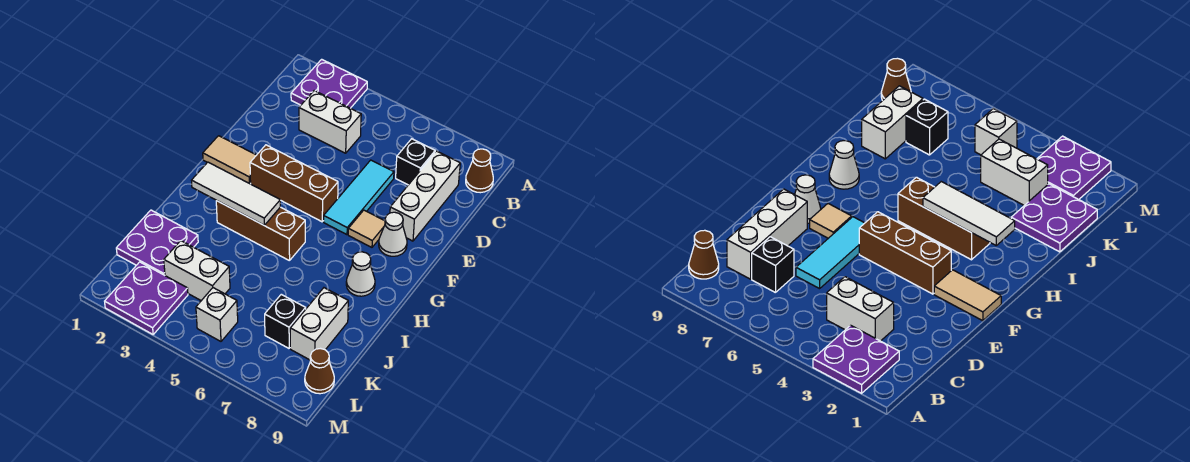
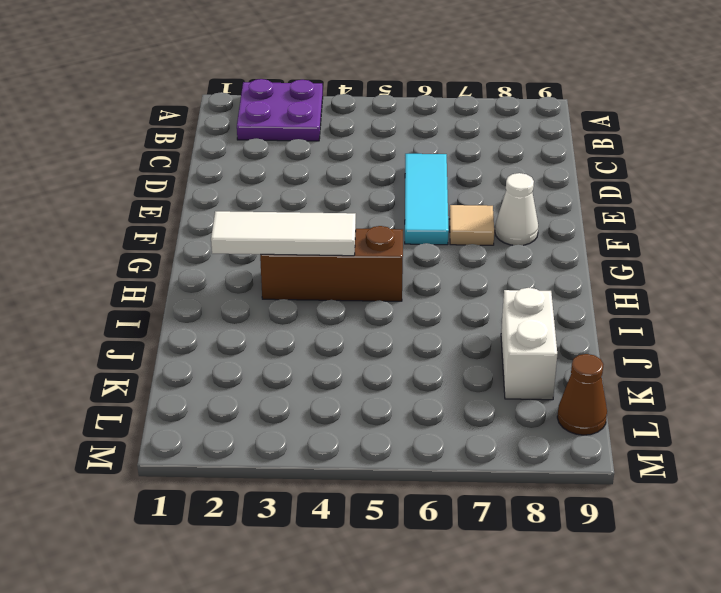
none -> brown 1x1 cone [466,149,493,193]
none -> white 1x2 brick [299,91,361,153]
none -> black 1x1 brick [396,139,435,185]

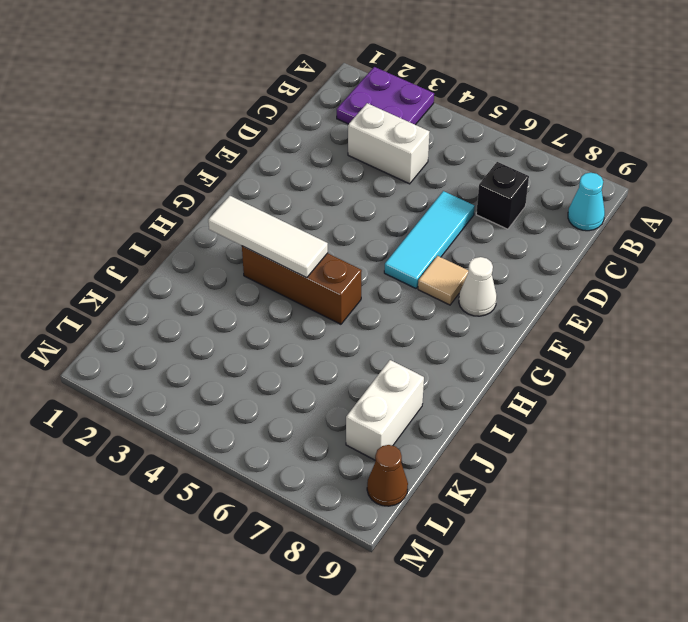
cyan 1x1 cone [568,173,605,231] -> brown 1x1 cone [466,149,493,193]
none -> white 1x3 brick [390,151,460,241]
none -> tan 1x2 tile [203,136,256,184]
none -> brown 1x3 brick [250,145,338,222]

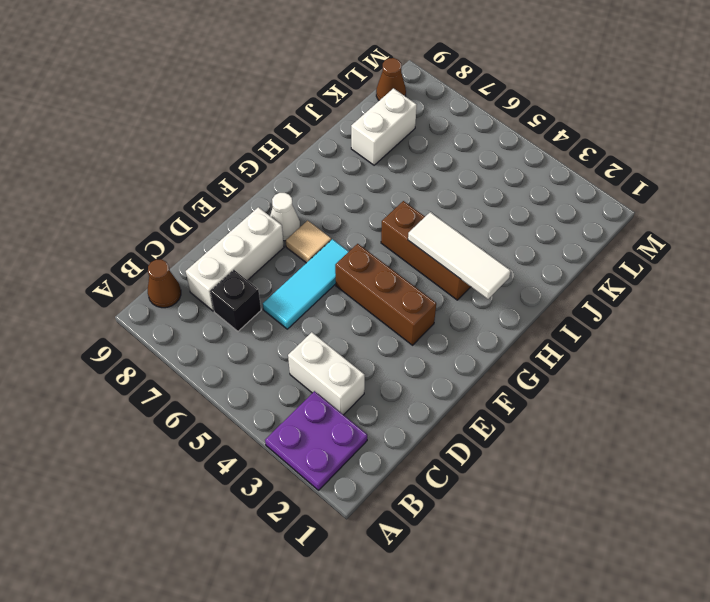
none -> tan 1x2 tile [203,136,256,184]
none -> white 1x1 cone [346,252,375,296]
none -> purple 2x2 plate [116,210,198,275]

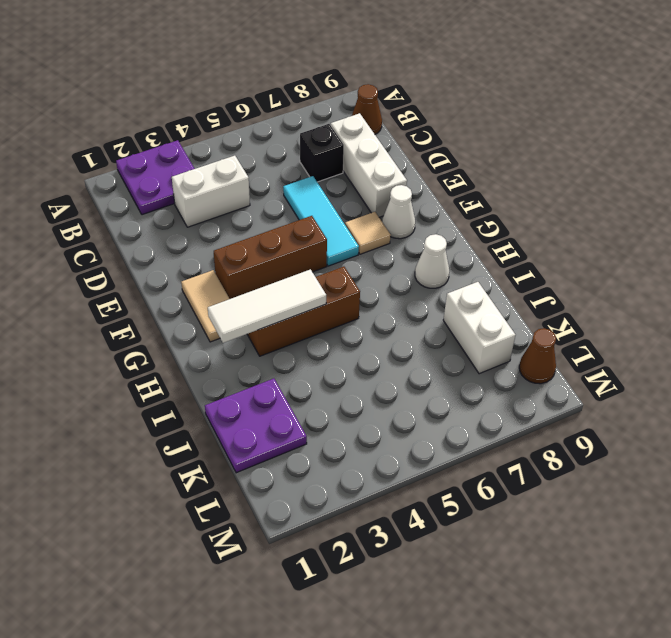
tan 1x2 tile [181,270,229,342] -> tan 1x2 tile turned to [203,136,256,184]
none -> white 1x2 brick [164,241,230,301]
none -> black 1x1 brick [265,294,306,348]
none -> purple 2x2 plate [105,262,188,334]

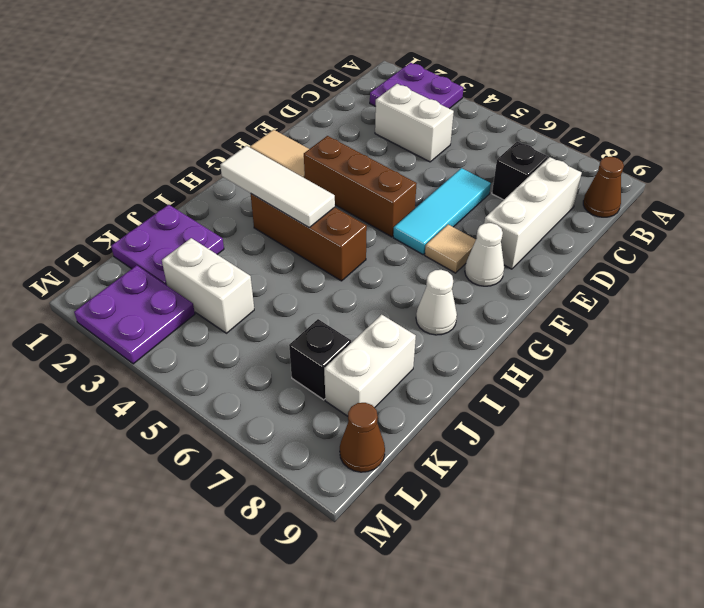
none -> white 1x1 brick [196,288,238,341]

